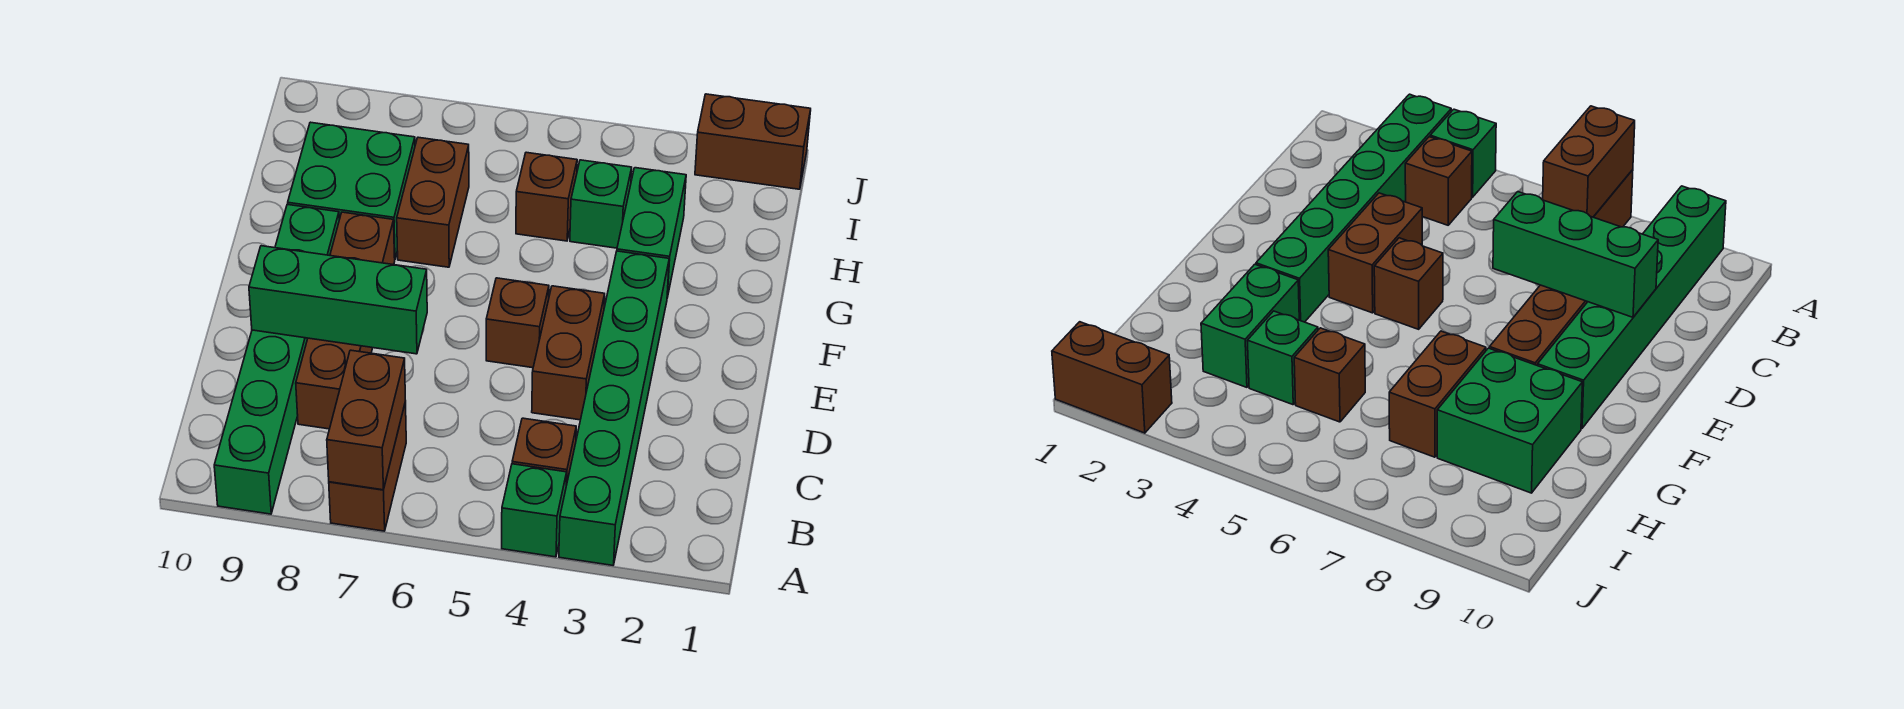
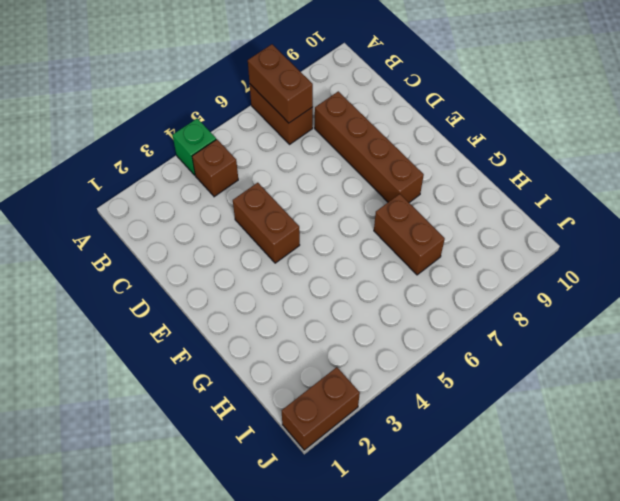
none -> green 1x6 brick [559,251,669,565]
none -> green 1x6 brick [214,204,339,514]
none -> brown 1x1 brick [486,278,549,368]

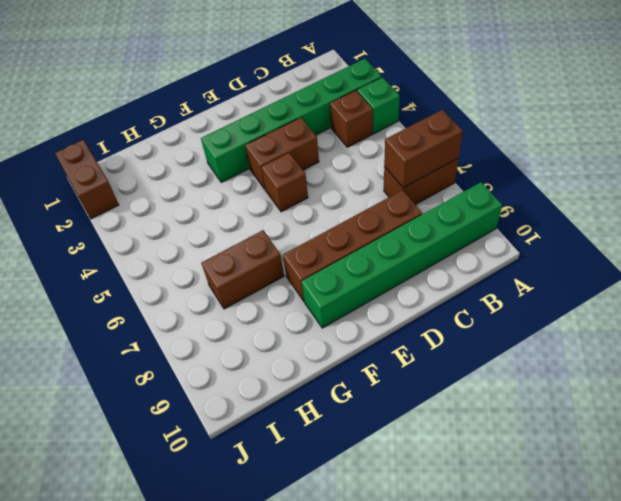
none -> green 1x2 brick [617,168,686,298]
none -> green 2x2 brick [288,122,415,258]
none -> green 1x1 brick [570,160,632,248]

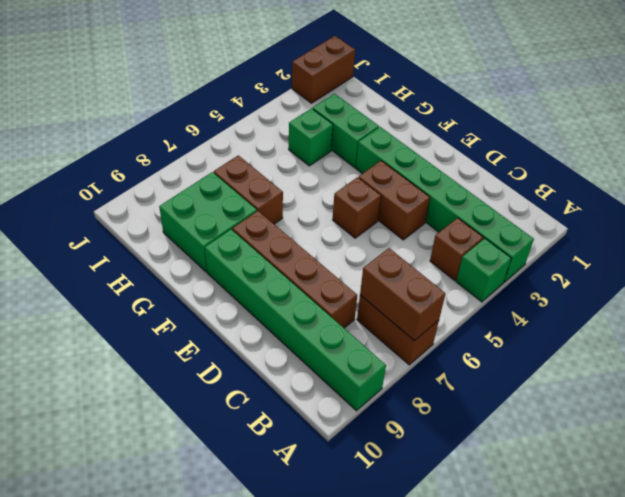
none -> brown 1x1 brick [516,152,577,241]
none -> green 1x3 brick [249,246,427,354]

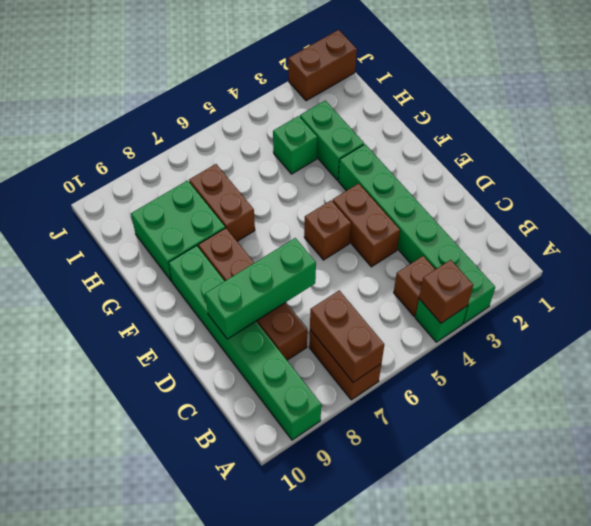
brown 1x1 brick [419,260,473,323] -> brown 1x1 brick moved to [516,152,577,241]

